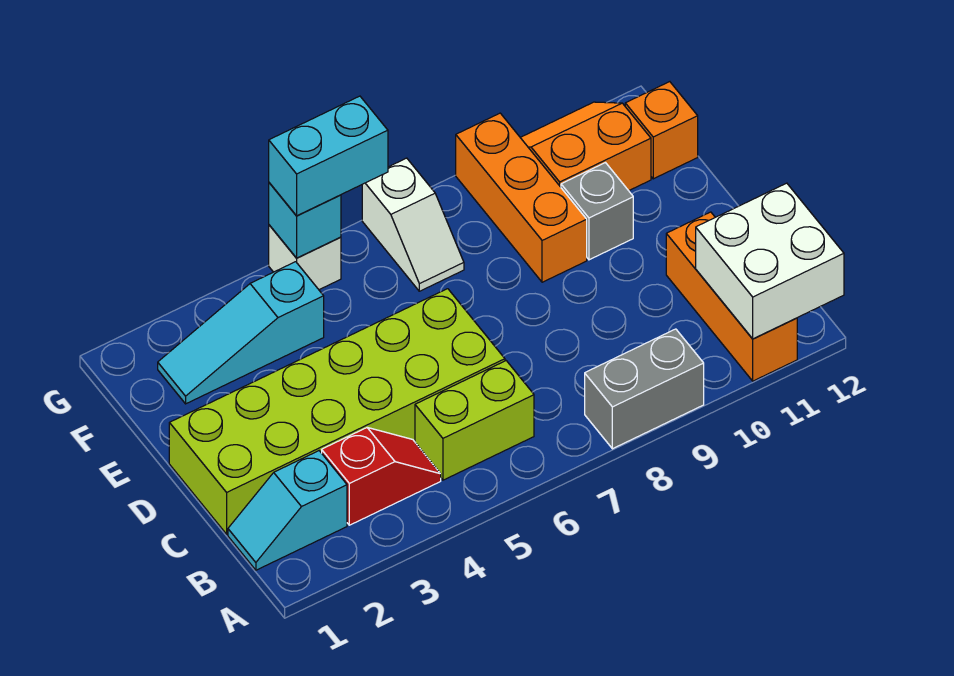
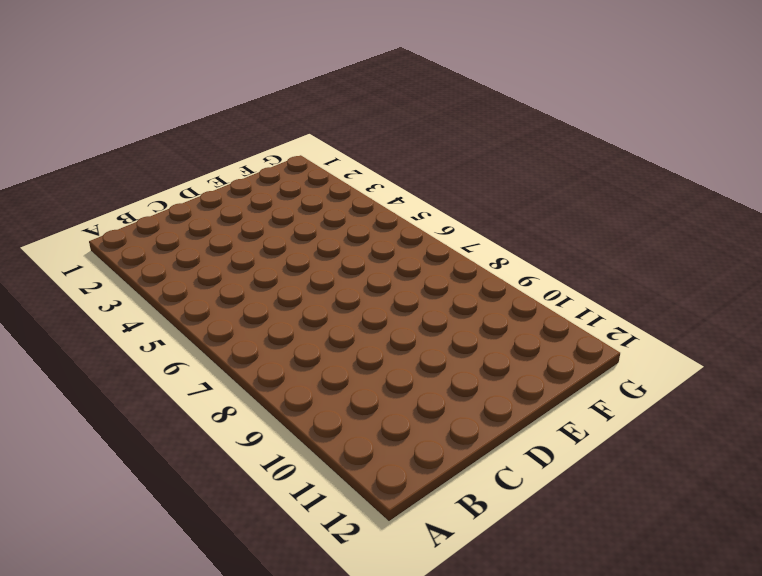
none -> grey 1x2 brick [585,329,704,449]
none -> orange 1x3 brick [666,212,797,381]
none -> cyan 1x2 slope [228,451,347,570]

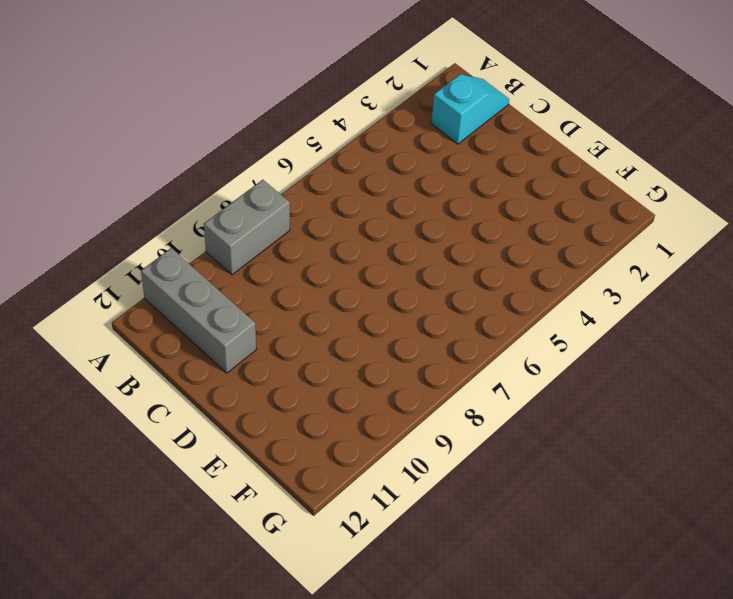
grey 1x3 brick [141,248,256,373] -> orange 1x3 brick [666,212,797,381]
none -> red 1x2 slope [322,428,441,525]
none -> lime 1x2 brick [415,361,534,480]
none -> lime 2x6 brick [169,289,505,534]

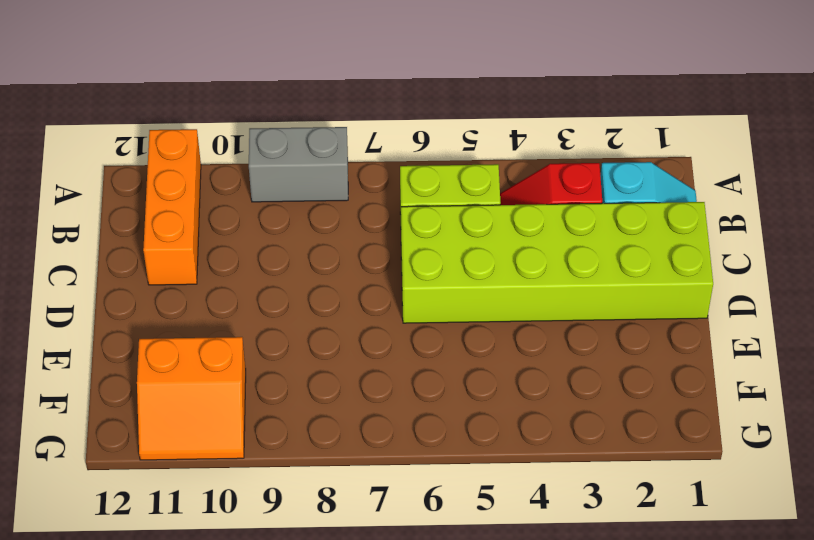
none -> orange 1x3 brick [456,113,587,282]
none -> grey 1x1 brick [561,163,633,260]
none -> cyan 1x3 slope [158,262,324,404]

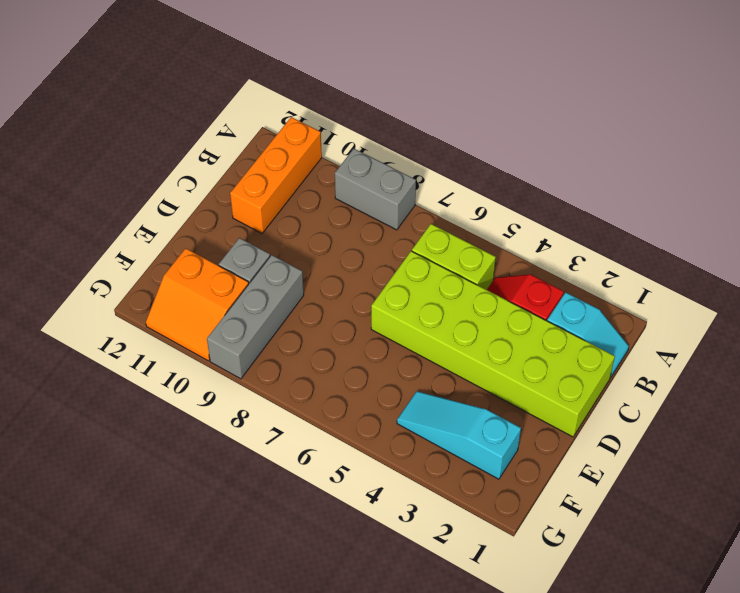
grey 1x3 brick [207,255,304,379] -> orange 1x3 brick [456,113,587,282]
cyan 1x3 slope [397,391,521,479] -> cyan 1x3 slope turned to [158,262,324,404]
none -> white 1x2 slope [362,158,464,291]
none -> orange 1x1 brick [625,82,698,179]
none -> white 1x1 brick [269,225,341,290]

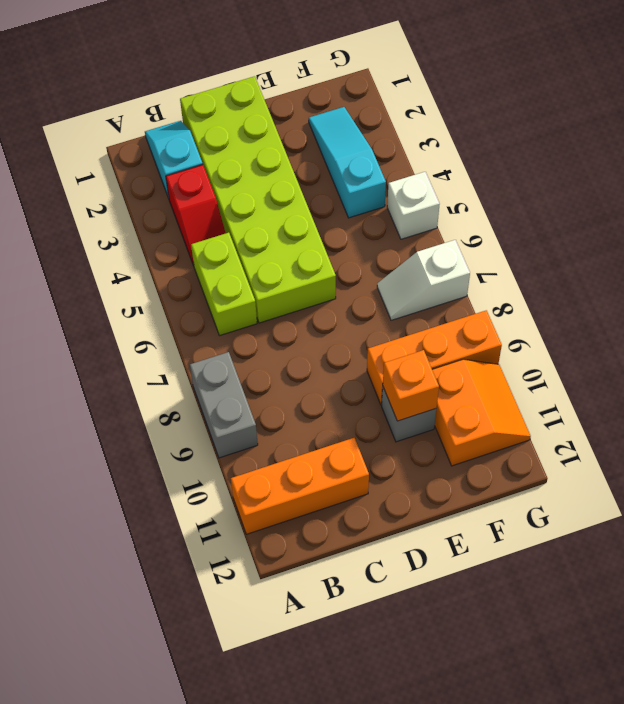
orange 1x1 brick [383,350,439,421] -> orange 1x1 brick moved to [625,82,698,179]
none -> white 2x2 brick [696,183,844,339]
none -> cyan 1x1 brick [269,183,341,258]
none -> cyan 1x2 brick [269,96,388,216]

